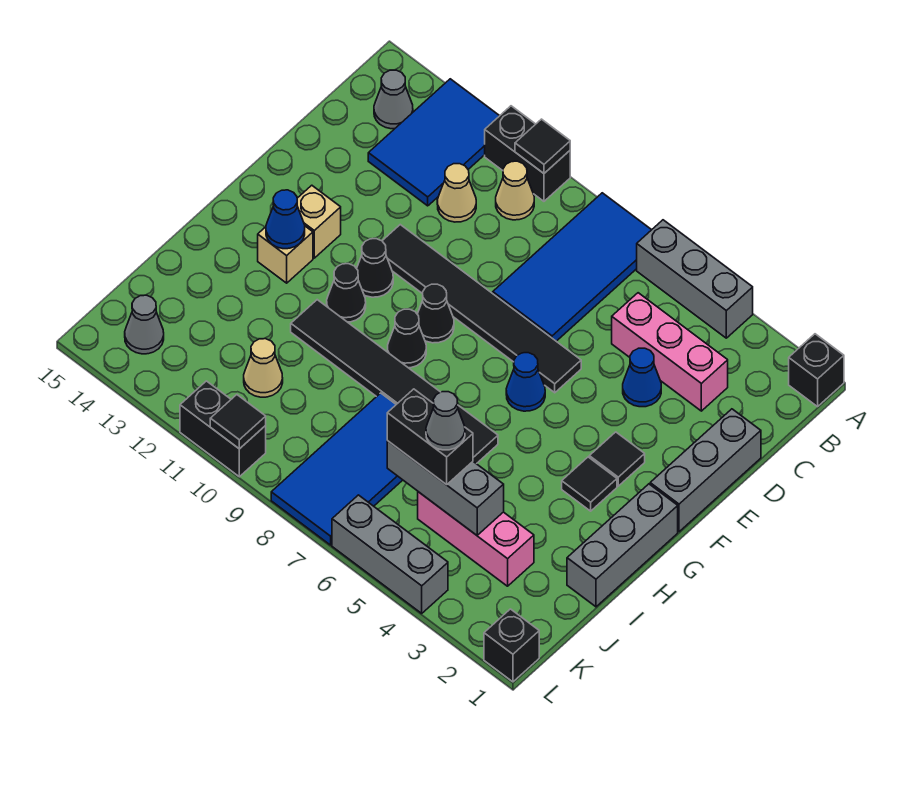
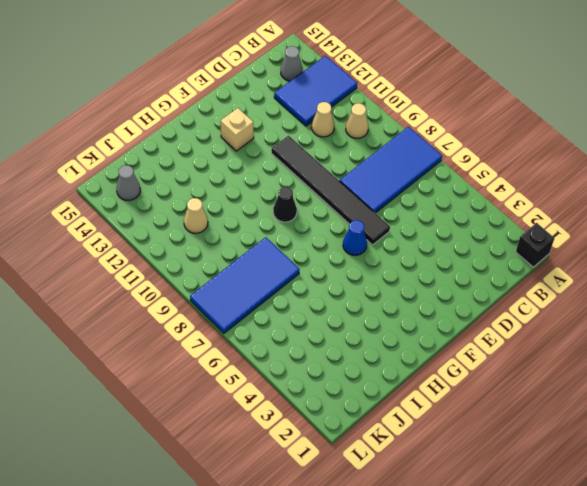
none -> grey 1x3 brick [637,220,753,338]
none -> black 1x2 brick [485,106,570,201]
none -> pink 1x3 brick [612,293,728,411]
none -> grey 1x3 brick [650,409,761,532]

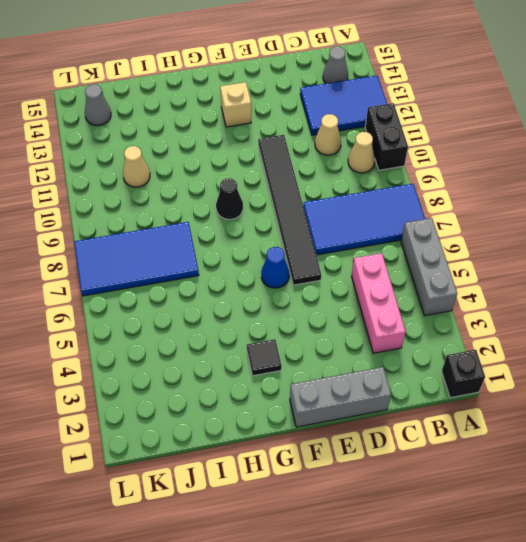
none -> blue 1x1 cone [623,348,661,407]
none -> black 1x1 tile [589,432,645,486]
none -> black 1x1 cone [417,284,454,343]
none -> black 1x1 cone [357,239,393,297]

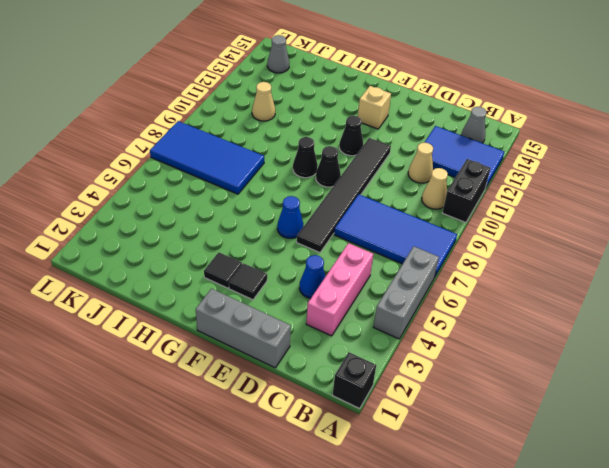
none -> grey 1x3 brick [567,484,678,607]
none -> black 1x1 cone [327,264,366,322]
none -> tan 1x1 brick [258,226,313,283]
none -> black 1x6 tile [291,300,498,464]

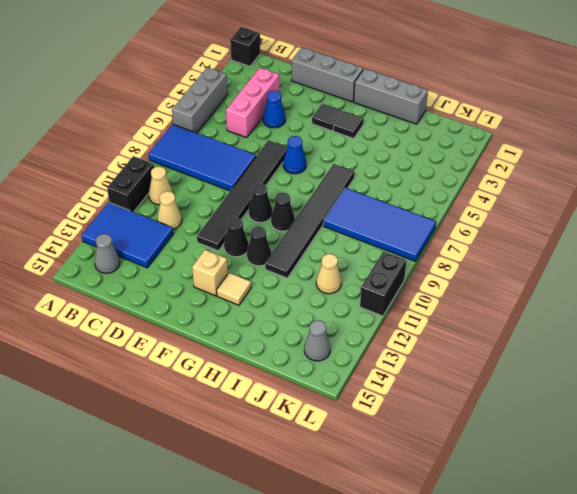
tan 1x1 tile [217,273,251,305] -> tan 1x1 brick [258,226,313,283]
none -> pink 1x3 brick [418,492,534,586]
none -> black 1x1 brick [484,609,539,682]
none -> grey 1x3 brick [332,495,448,613]
none -> black 1x1 tile [515,119,570,173]

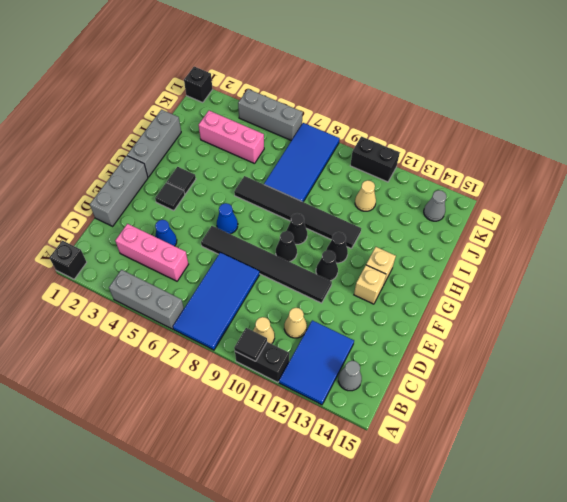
none -> blue 1x1 cone [266,190,305,249]
none -> grey 1x3 brick [387,441,504,535]
none -> black 1x1 tile [210,395,266,449]
none -> black 1x2 brick [387,389,473,485]

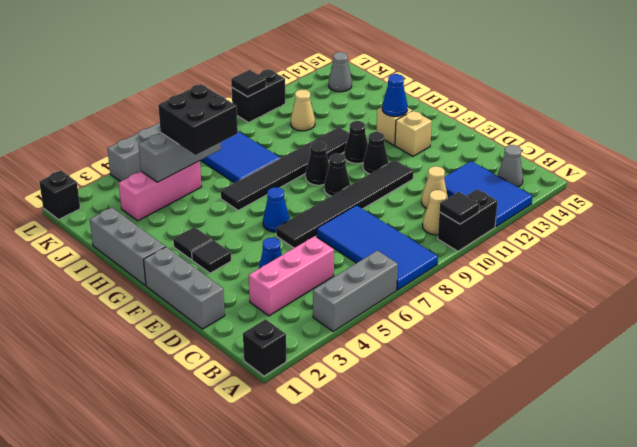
black 2x2 brick [158,84,238,155] -> black 1x2 brick [387,389,473,485]
none -> grey 1x1 cone [426,392,465,450]

